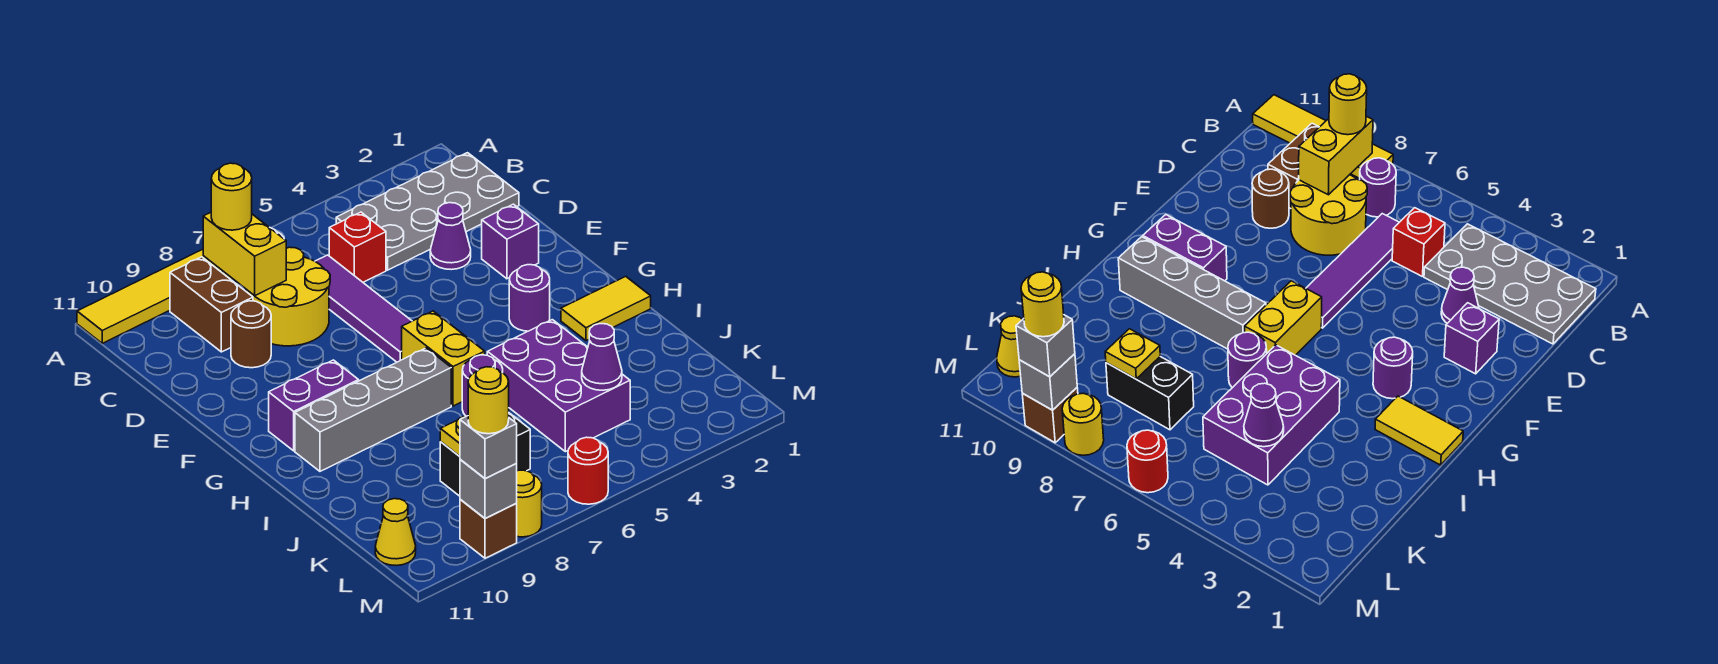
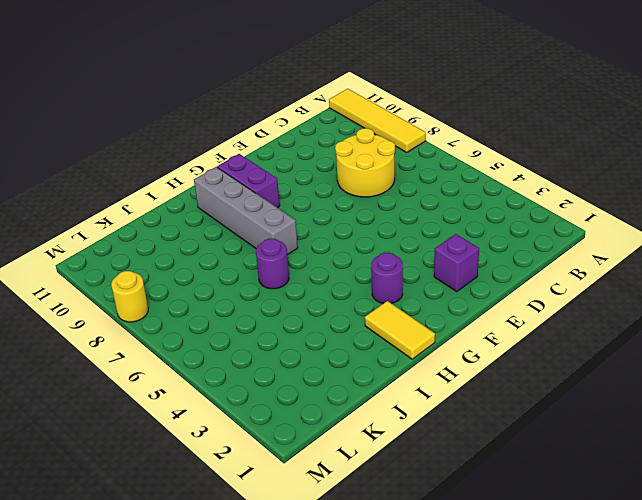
none -> grey 2x4 plate [336,153,519,270]
none -> purple 1x1 round brick [1360,158,1396,217]
none -> brown 1x2 brick [170,257,253,352]

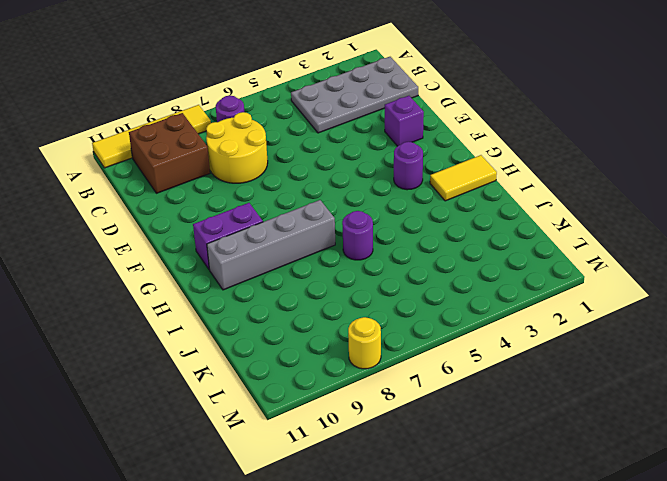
brown 2x2 brick [129,113,210,193] -> brown 1x2 brick [170,257,253,352]
none -> red 1x1 brick [329,212,386,282]
none -> purple 1x4 tile [315,255,412,362]
none -> purple 1x1 cone [430,203,471,270]

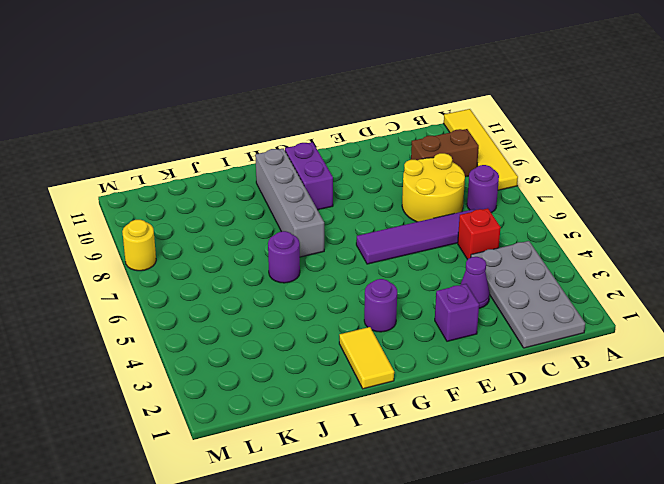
none -> brown 1x1 round brick [231,301,271,368]
none -> yellow 1x2 brick [402,311,485,406]
none -> purple 2x3 brick [487,320,630,452]

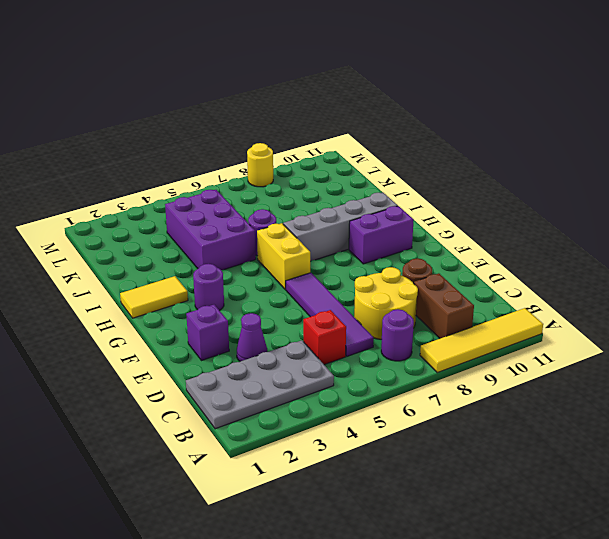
none -> black 1x2 brick [440,413,530,496]
none -> yellow 1x1 cone [375,499,416,566]
none -> red 1x1 round brick [568,437,608,504]

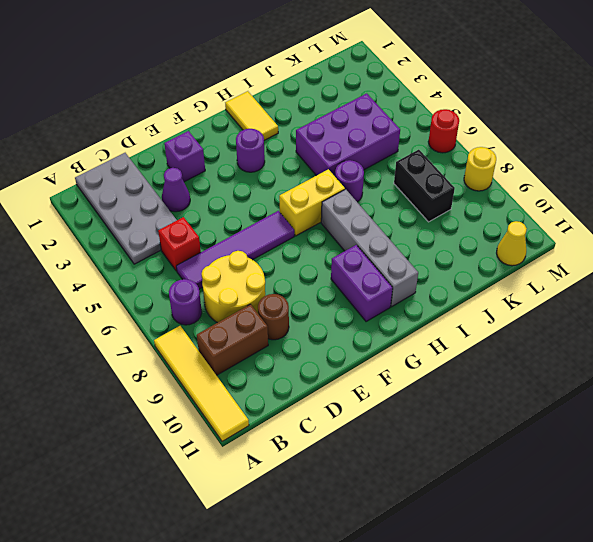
none -> brown 1x1 brick [460,499,517,558]
none -> yellow 1x2 brick [203,213,286,296]
none -> purple 1x1 cone [582,324,622,390]

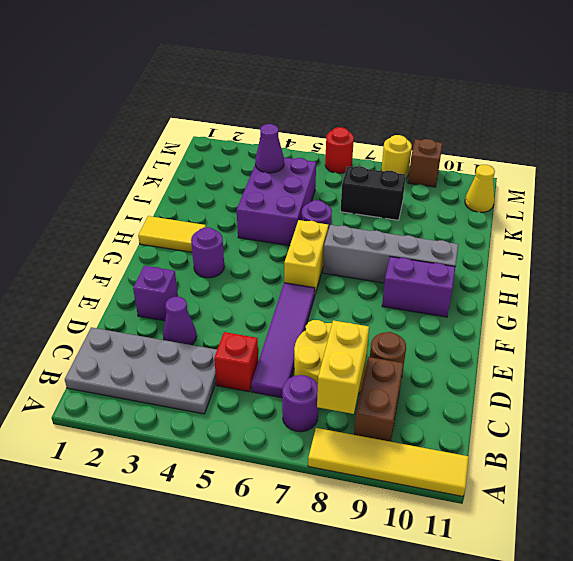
none -> yellow 1x1 plate [440,415,468,456]
none -> grey 1x1 brick [460,459,517,519]
none -> yellow 1x1 round brick [211,163,252,230]

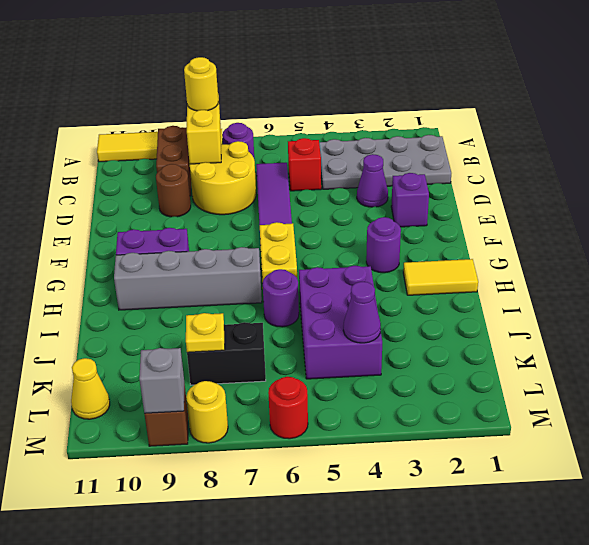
none -> grey 1x1 brick [460,416,517,478]
none -> yellow 1x1 round brick [468,367,509,434]

